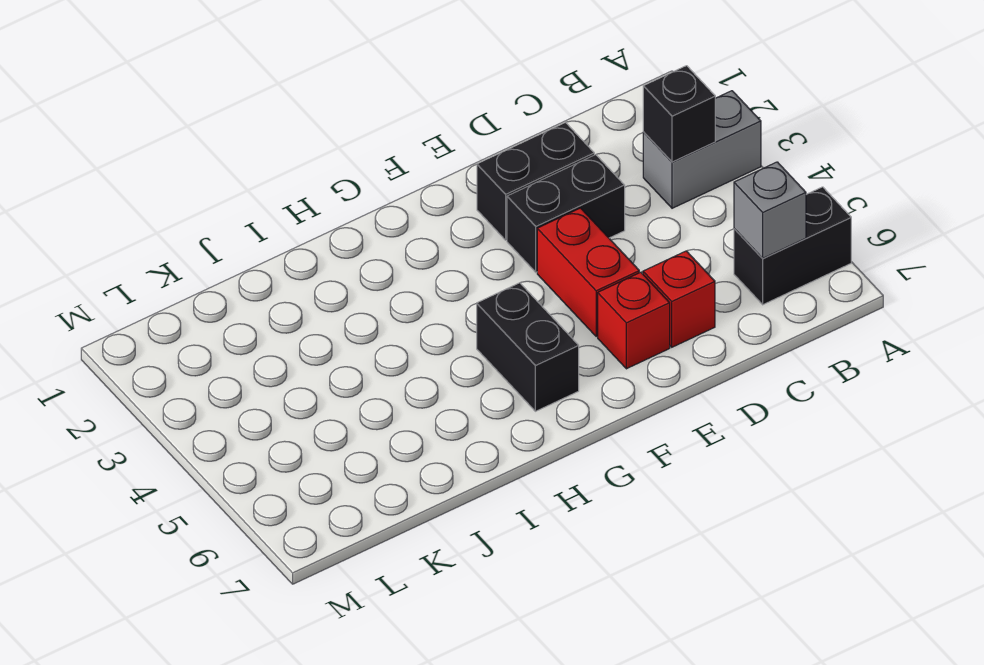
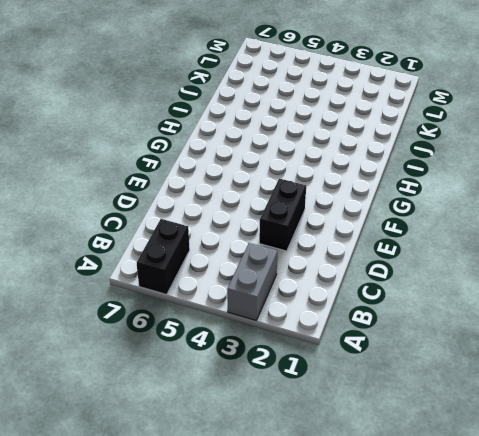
none -> black 1x2 brick [477,122,594,240]
none -> red 1x1 brick [643,251,715,347]

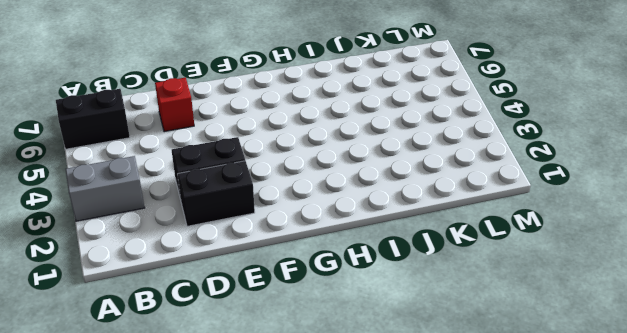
none -> red 1x2 brick [537,208,639,336]
none -> red 1x1 brick [598,272,670,369]

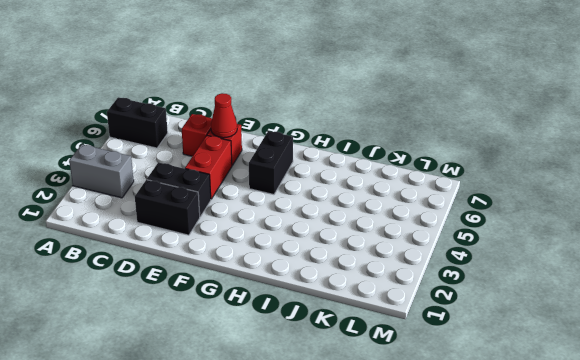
red 1x1 cone [211,93,237,138] -> none
none -> black 1x1 brick [643,66,715,162]
none -> grey 1x1 brick [734,162,806,258]

